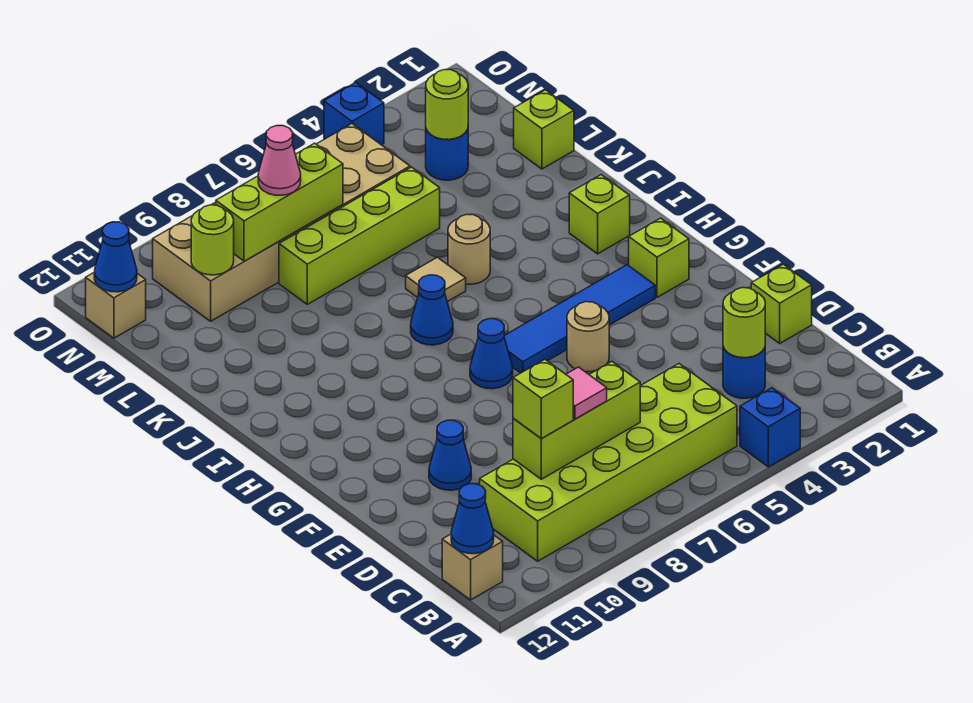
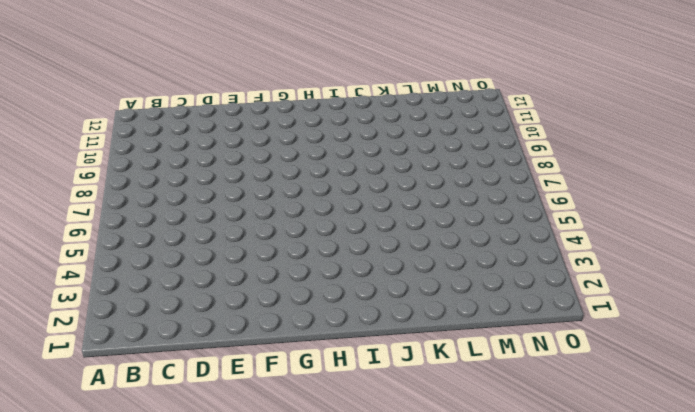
none -> blue 1x1 brick [740,388,800,467]
none -> lime 2x6 brick [480,364,737,561]
none -> tan 1x1 brick [442,534,503,600]
none -> blue 1x1 round brick [723,347,765,398]

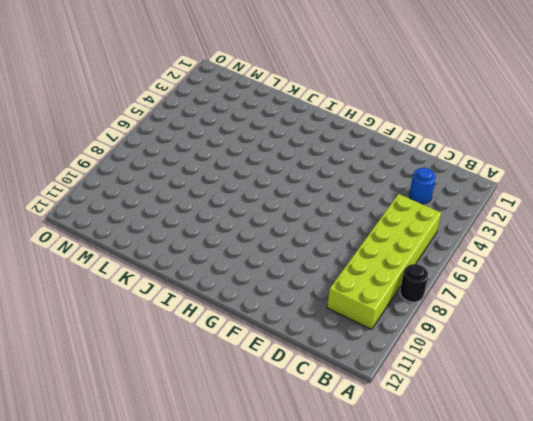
black 1x1 round brick [400,264,428,302] -> none
none -> blue 1x1 brick [740,388,800,467]
none -> tan 1x1 brick [442,534,503,600]
none -> lime 1x1 brick [751,264,812,343]
none -> blue 1x1 cone [429,420,471,490]

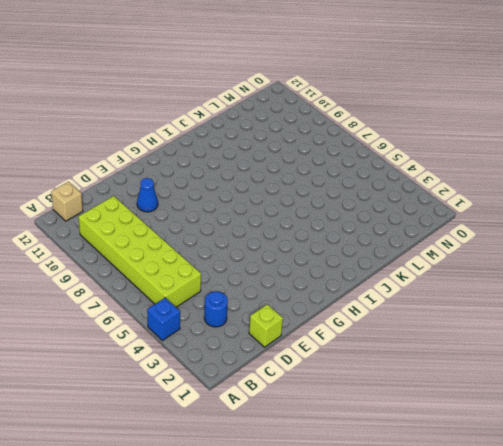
none -> tan 1x1 round brick [567,302,609,372]
none -> lime 1x1 brick [629,218,689,297]
none -> blue 1x4 tile [504,265,655,373]
none -> blue 1x1 cone [470,319,513,389]

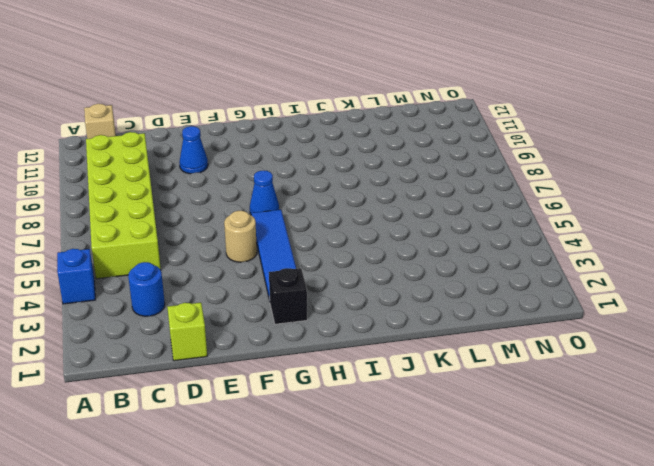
black 1x1 brick [269,268,307,324] -> lime 1x1 brick [629,218,689,297]
none -> lime 1x1 brick [569,175,630,254]
none -> blue 1x1 cone [411,275,453,345]
none -> tan 1x1 round brick [448,214,490,284]
none -> tan 1x1 tile [406,257,466,302]

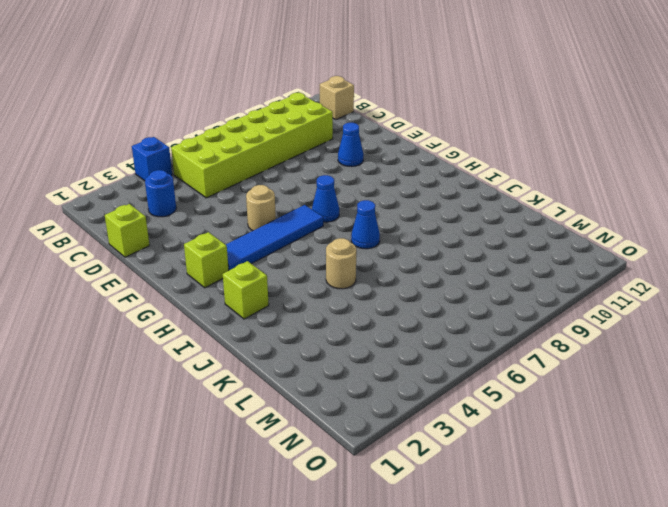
none -> tan 1x1 tile [406,257,466,302]
none -> lime 1x1 brick [514,90,574,169]
none -> lime 1x4 brick [279,167,440,304]
none -> blue 1x1 round brick [426,129,468,180]

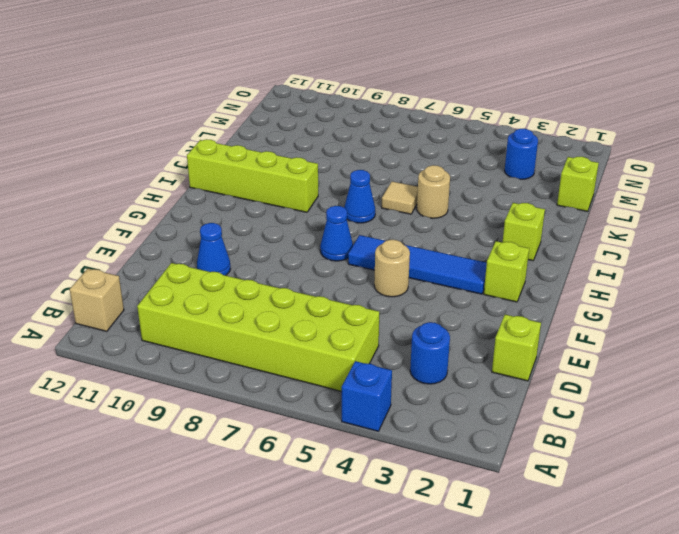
lime 1x4 brick [187,139,318,212] -> lime 1x4 brick moved to [279,167,440,304]
none -> tan 2x6 brick [153,124,410,321]
none -> tan 1x1 brick [86,273,146,338]
none -> blue 1x1 brick [324,82,384,145]
none -> blue 1x1 cone [451,484,494,554]

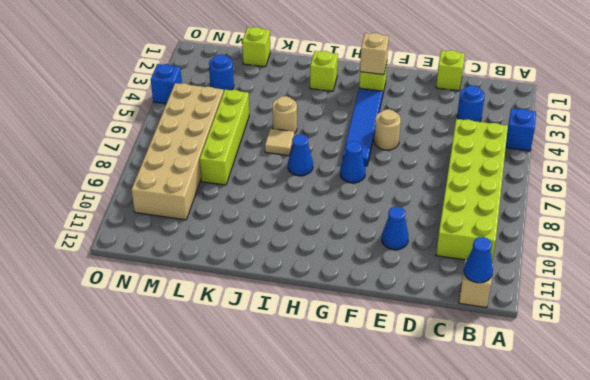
tan 1x1 brick [360,33,389,75] -> tan 1x1 brick moved to [86,273,146,338]
none -> lime 1x1 round brick [723,288,765,358]
none -> lime 1x3 brick [513,362,640,479]
none -> lime 1x1 round brick [426,70,468,140]
none -> lime 1x3 brick [216,143,343,261]

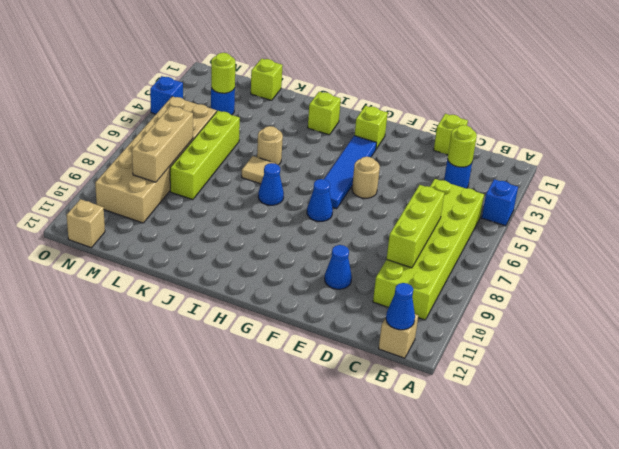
tan 1x3 brick [132,106,193,182] -> lime 1x3 brick [216,143,343,261]
none -> lime 1x1 round brick [191,205,234,275]
none -> blue 1x1 cone [94,222,137,292]
none -> pink 1x1 tile [566,367,607,419]
none -> lime 1x1 brick [513,359,573,438]

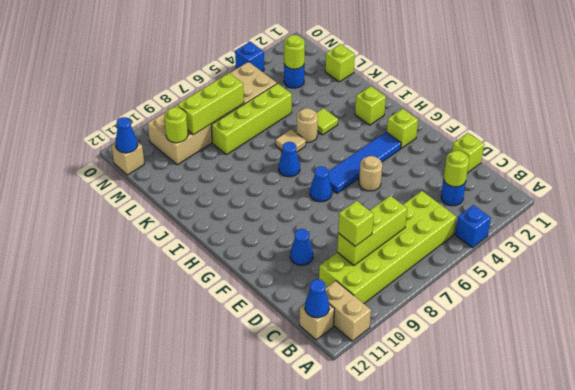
tan 1x2 brick [325,281,371,341] -> none
lime 1x1 tile [317,108,338,135] -> none
none -> pink 1x1 tile [566,367,607,419]
none -> pink 1x1 cone [258,126,301,195]

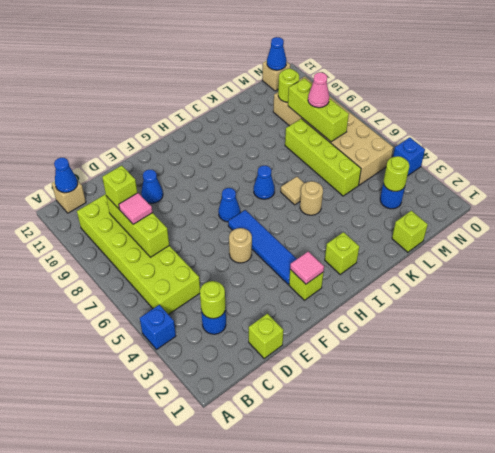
pink 1x1 tile [290,252,324,284] -> none

